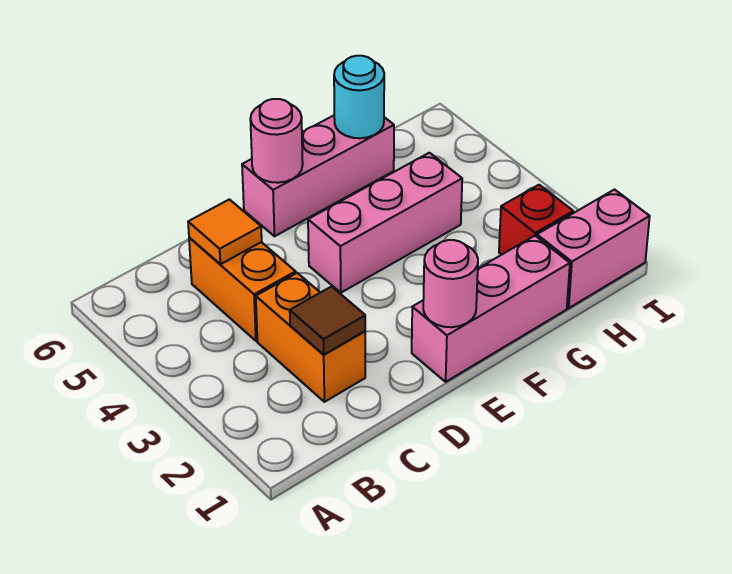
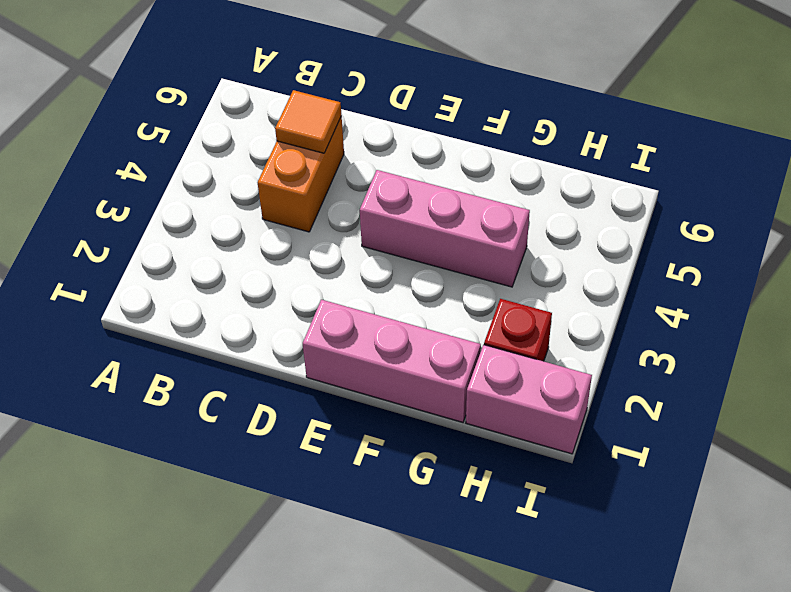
none -> orange 1x2 brick [256,273,365,402]
none -> pink 1x3 brick [242,116,394,236]
none -> brown 1x1 tile [290,286,365,355]

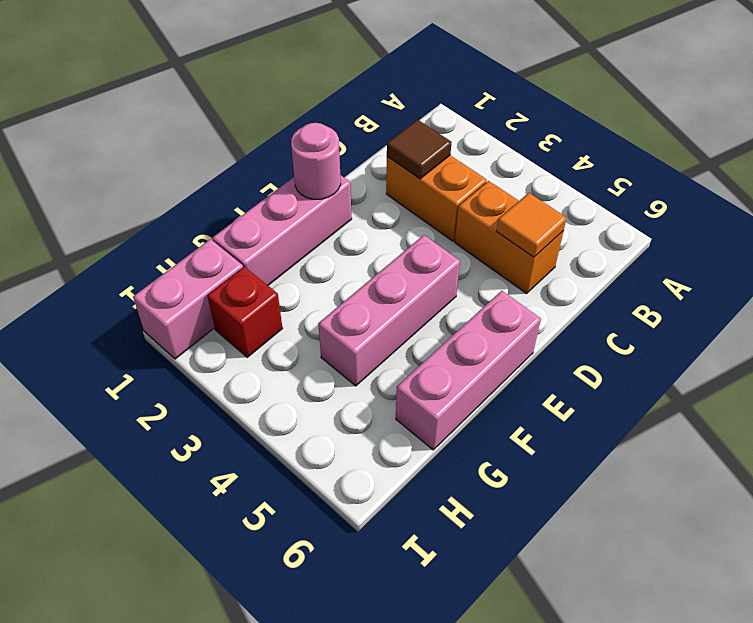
none -> pink 1x1 round brick [250,99,303,183]
none -> cyan 1x1 round brick [334,56,384,138]

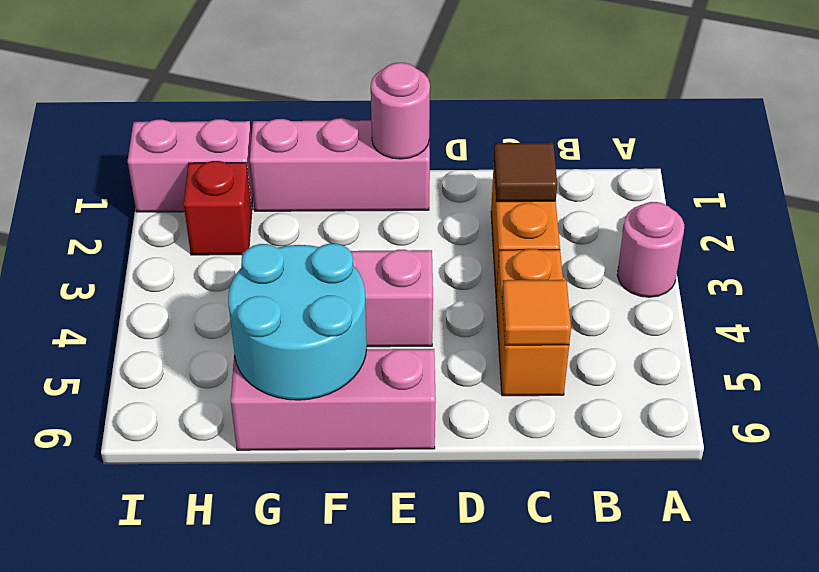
pink 1x1 round brick [617,202,684,297] -> pink 1x1 round brick moved to [250,99,303,183]
cyan 2x2 round brick [228,244,367,400] -> cyan 1x1 round brick [334,56,384,138]

